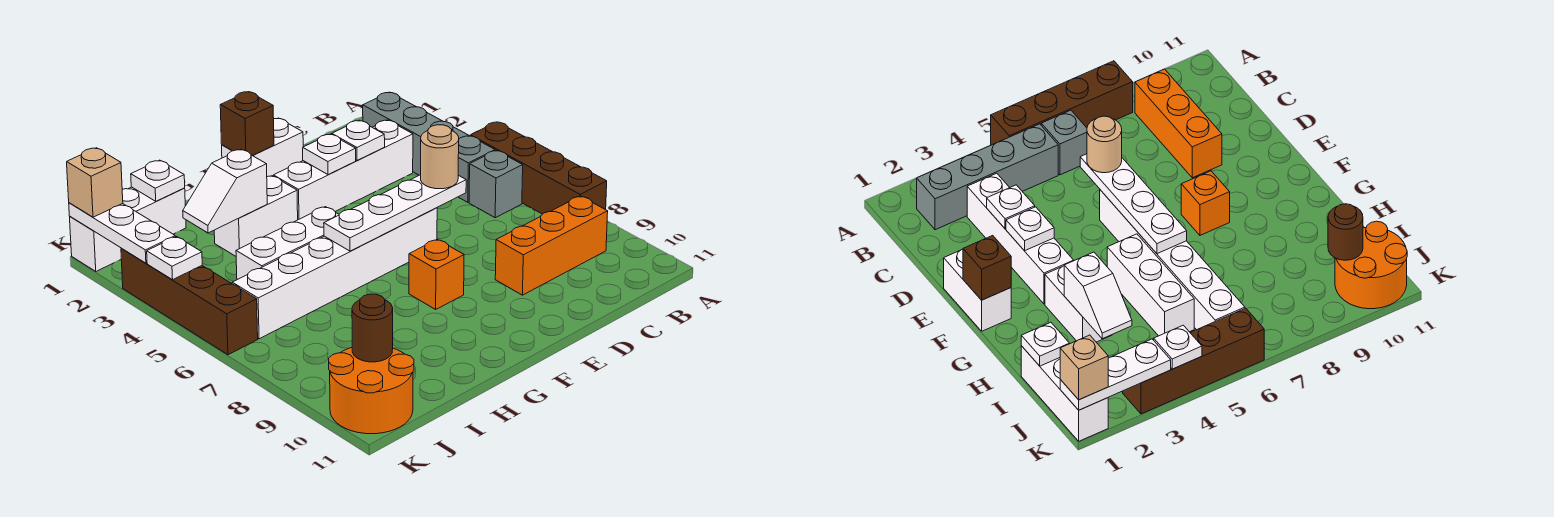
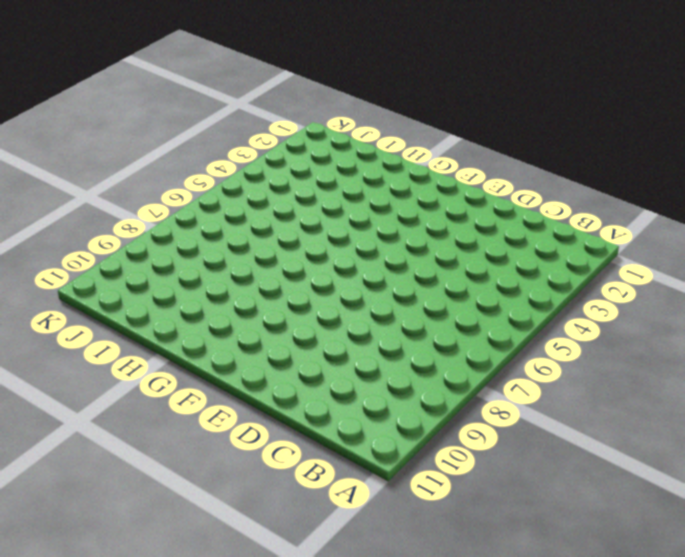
none -> brown 1x4 brick [471,122,607,214]
none -> grey 1x4 brick [363,92,495,202]
none -> grey 1x1 brick [469,151,523,218]

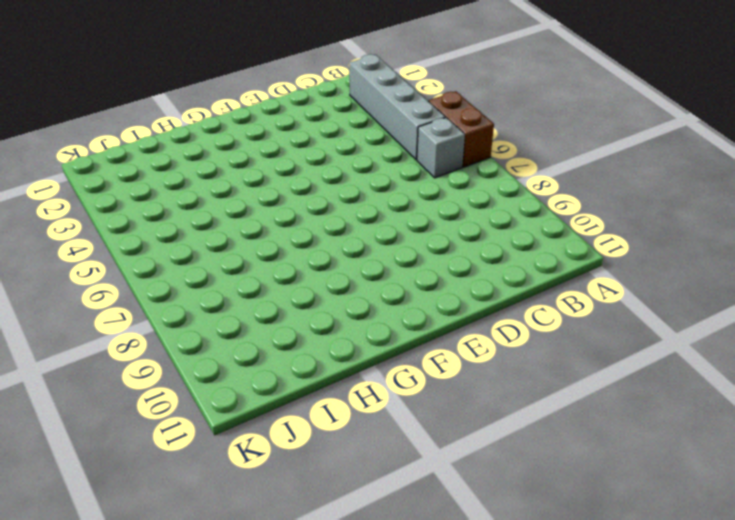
brown 1x2 brick [429,91,494,167] -> brown 1x4 brick [471,122,607,214]
none -> orange 1x3 brick [495,196,608,295]
none -> white 1x4 brick [273,120,413,220]
none -> white 1x2 brick [222,118,303,177]

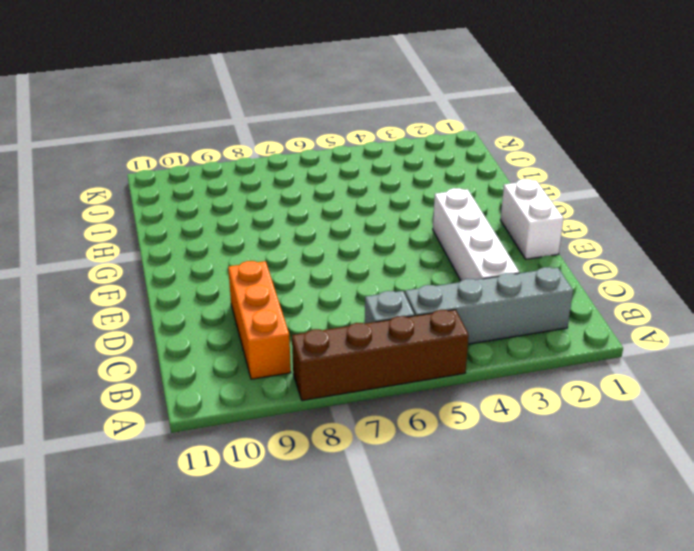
none -> white 1x6 brick [232,208,437,339]
none -> orange 1x1 brick [409,239,464,309]
none -> white 1x2 brick [214,176,298,256]

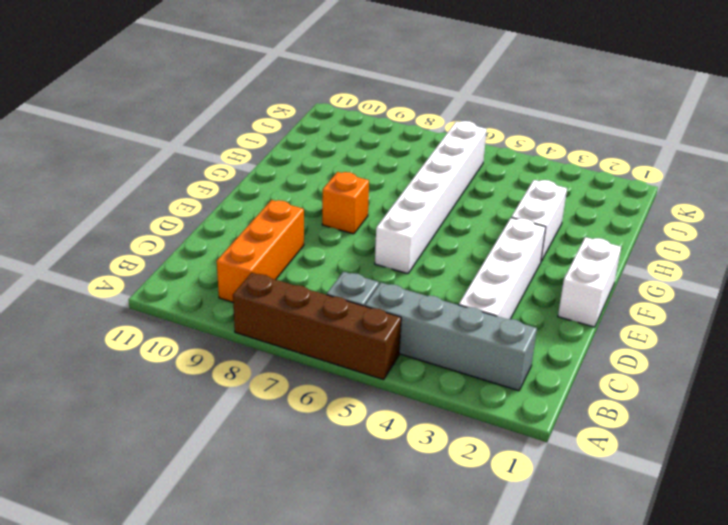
none -> white 1x3 brick [236,207,339,280]
none -> white 1x3 brick [70,187,186,271]
none -> orange 2x2 round brick [329,348,414,434]

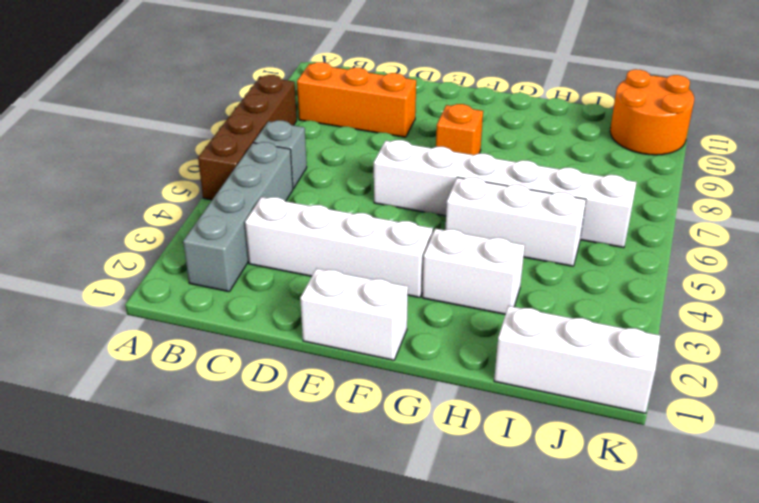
none -> brown 1x4 brick [121,248,258,355]
none -> white 1x1 plate [332,120,385,160]
none -> white 1x4 plate [324,175,466,251]

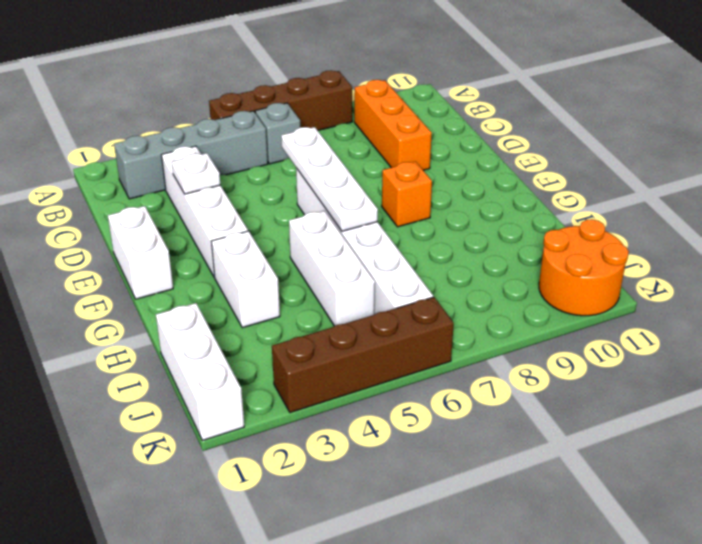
none -> white 1x1 plate [303,134,356,175]
none -> brown 1x1 brick [220,92,274,156]
none -> white 1x2 slope [183,149,267,233]

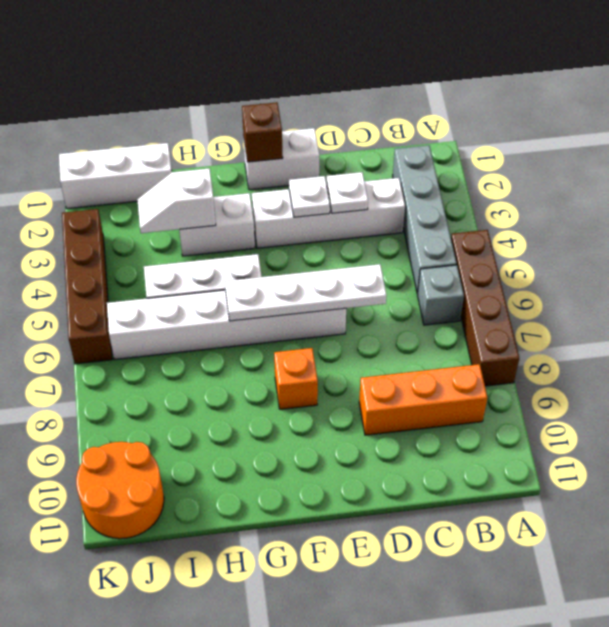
none -> white 1x1 plate [131,160,185,201]
none -> brown 1x1 round brick [352,294,393,362]
none -> white 1x3 plate [69,203,175,263]

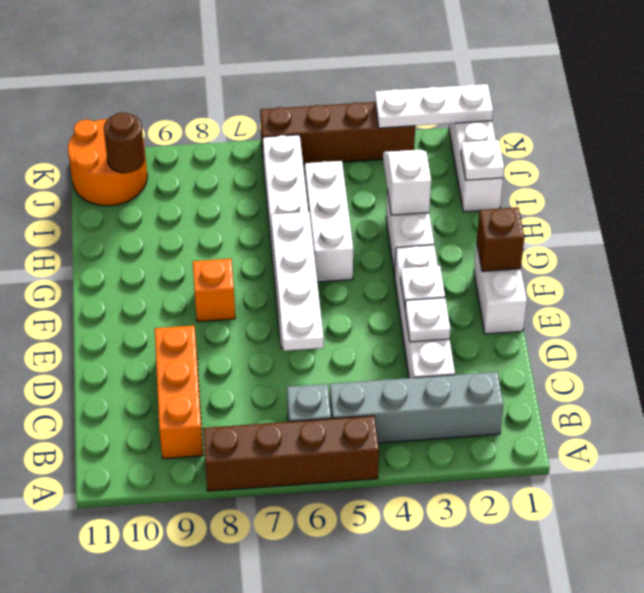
none -> white 1x1 plate [147,237,202,280]
none -> tan 1x1 round brick [421,125,459,189]
none -> tan 1x1 brick [67,148,123,217]

